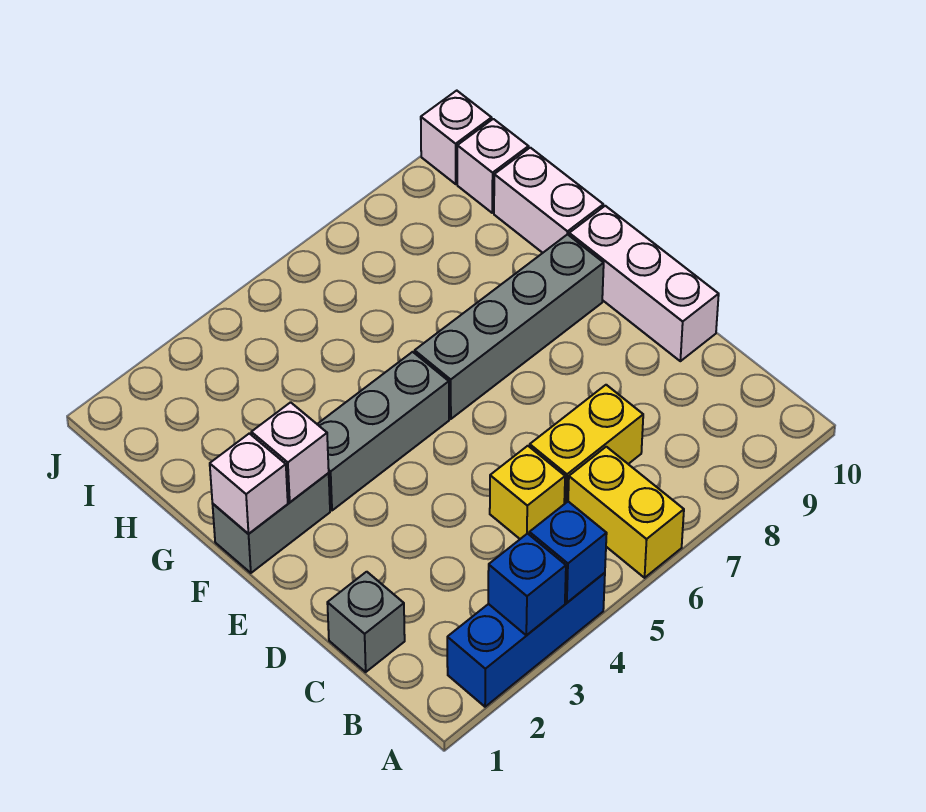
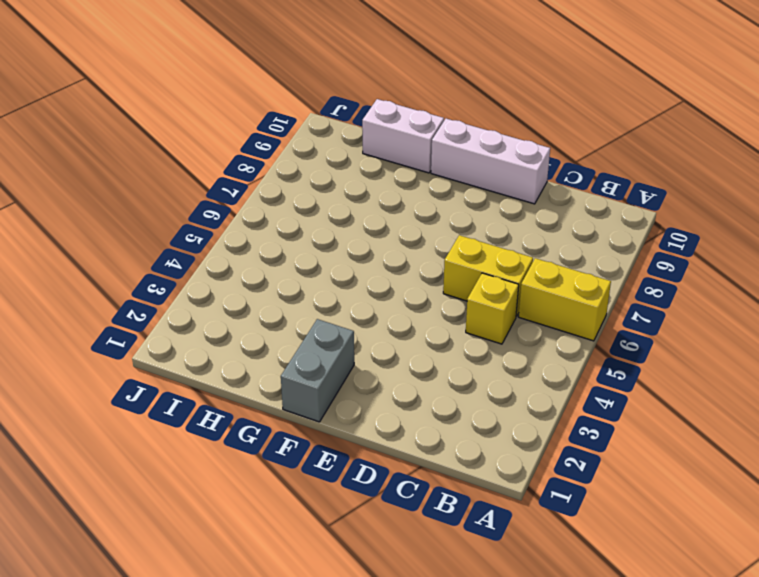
yellow 1x2 brick [443,235,533,317] -> yellow 1x2 brick turned to [530,385,643,504]
none -> blue 1x3 brick [447,573,605,707]
none -> grey 1x1 brick [327,572,405,672]
none -> grey 1x3 brick [317,352,449,510]

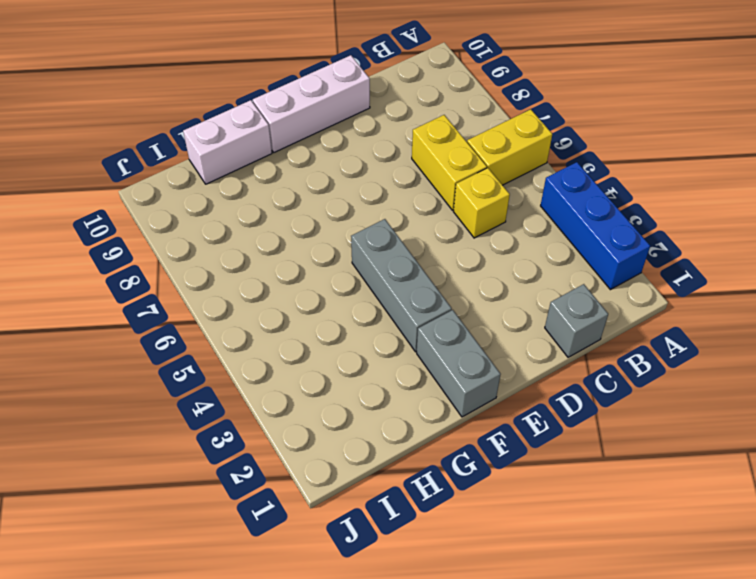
none -> grey 1x4 brick [415,234,604,419]
none -> white 1x1 brick [457,119,529,213]
none -> white 1x1 brick [421,91,492,184]

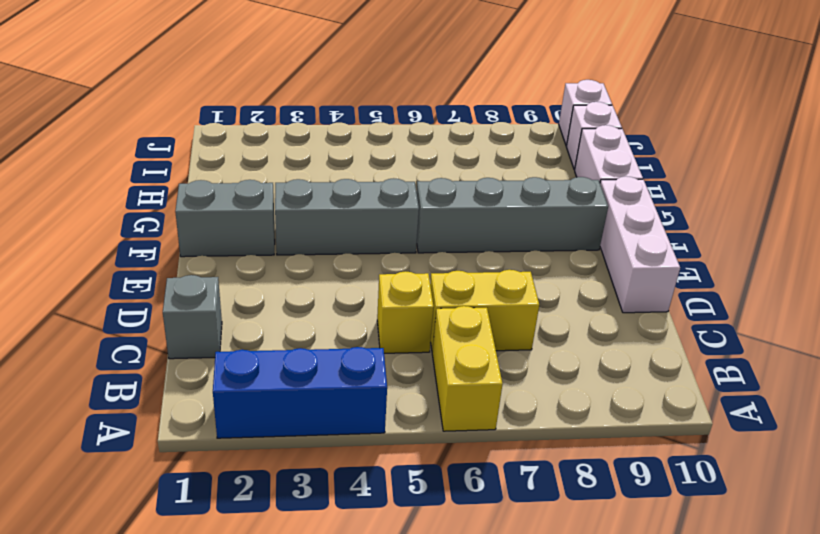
none -> blue 1x1 brick [488,534,566,635]
none -> blue 1x1 brick [529,502,607,603]
none -> white 1x1 brick [210,433,288,534]

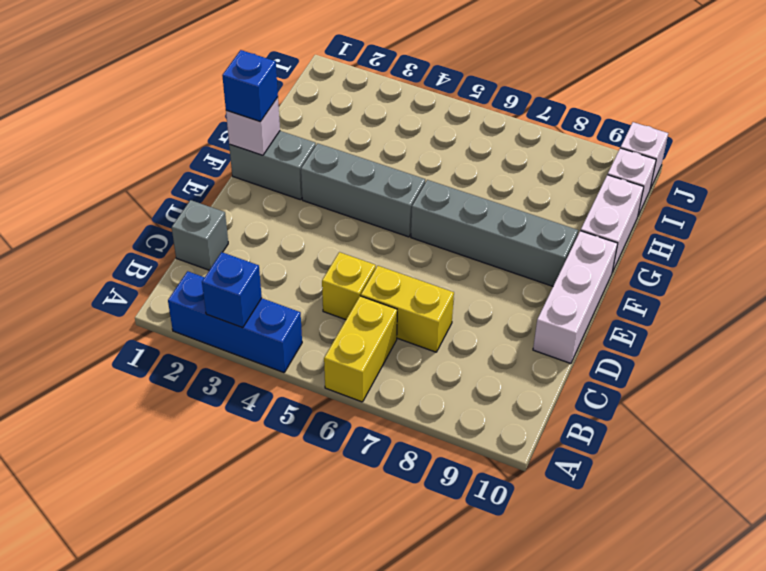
blue 1x1 brick [222,50,278,122] -> blue 1x1 brick moved to [529,502,607,603]
none -> white 1x1 brick [251,402,329,502]

